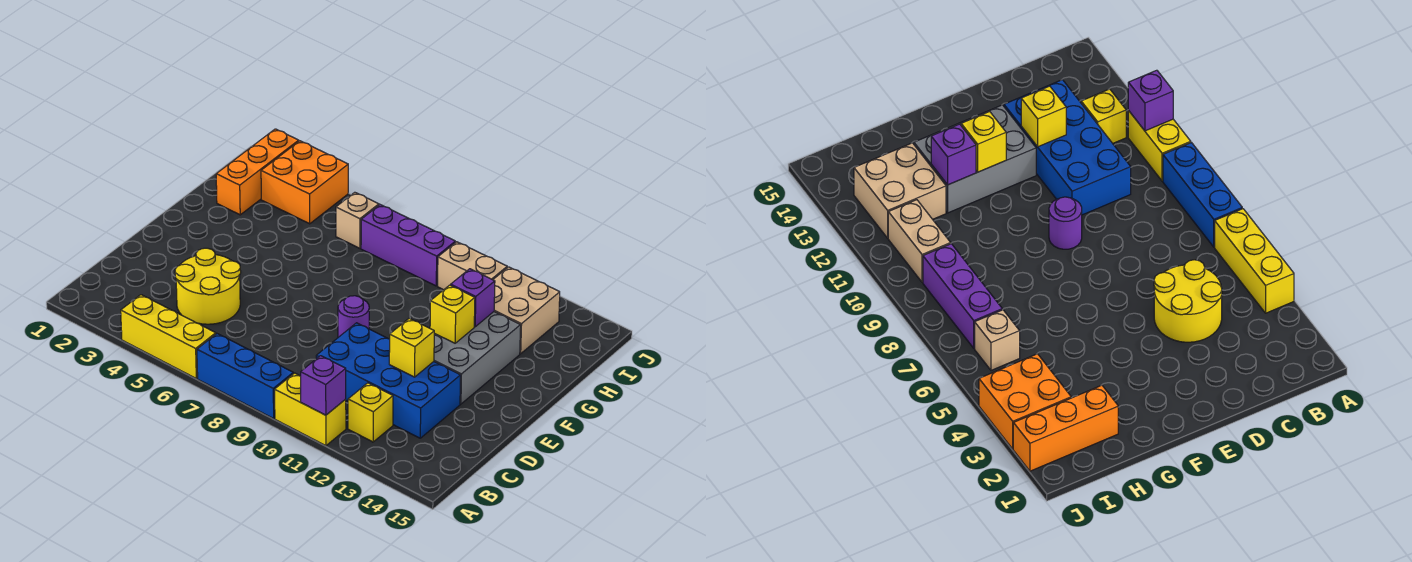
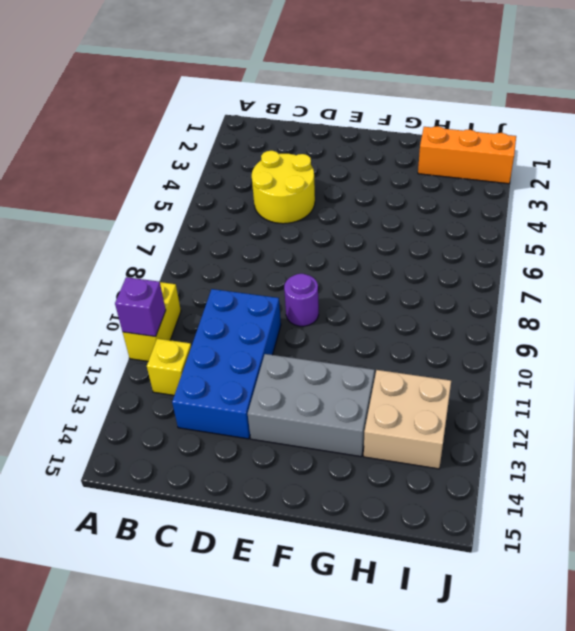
none -> yellow 1x3 brick [121,295,216,378]
none -> blue 1x3 brick [197,334,293,419]
none -> orange 2x2 brick [261,141,348,224]

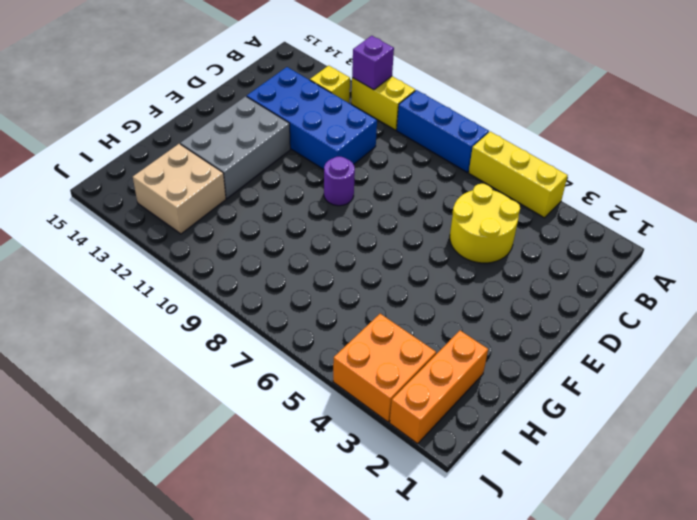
none -> tan 1x1 brick [336,192,379,248]
none -> purple 1x3 brick [361,205,455,286]
none -> tan 1x2 brick [438,242,507,290]

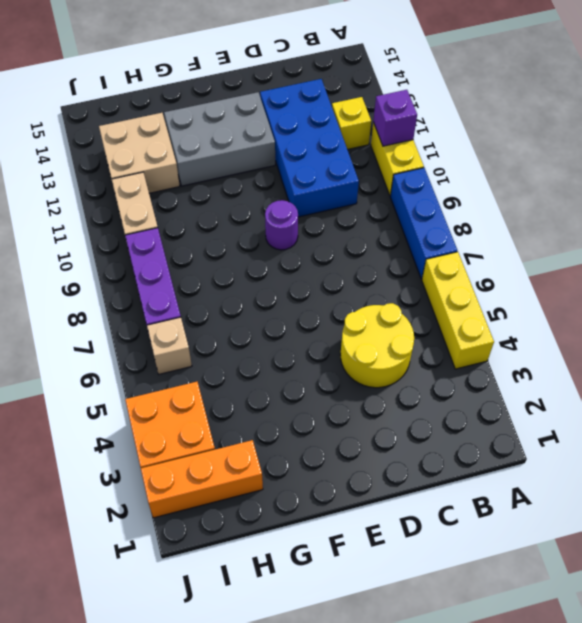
none -> yellow 1x1 brick [389,318,434,377]
none -> yellow 1x1 brick [430,285,475,343]
none -> purple 1x1 brick [451,269,495,327]

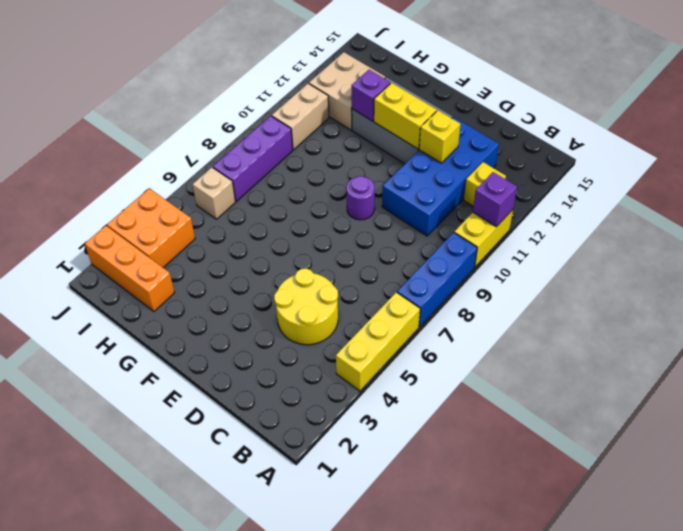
yellow 1x2 brick [374,83,437,149] -> yellow 1x1 brick [430,285,475,343]

